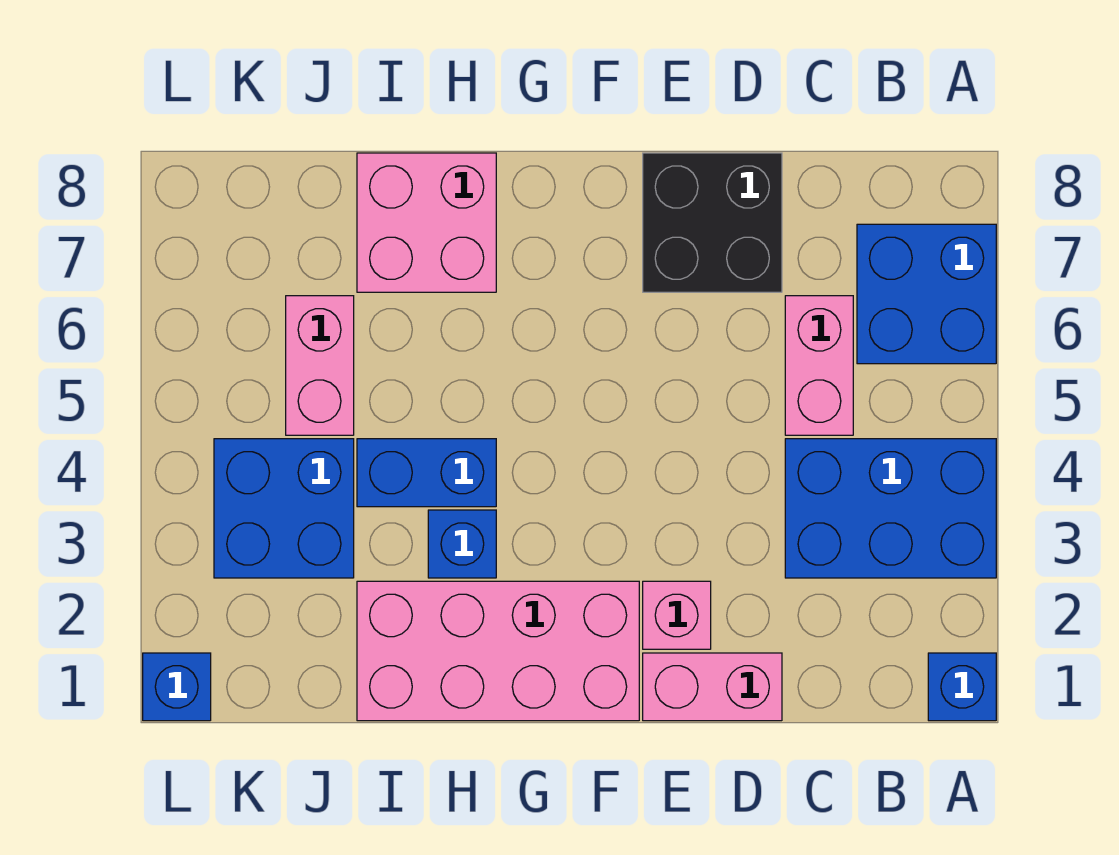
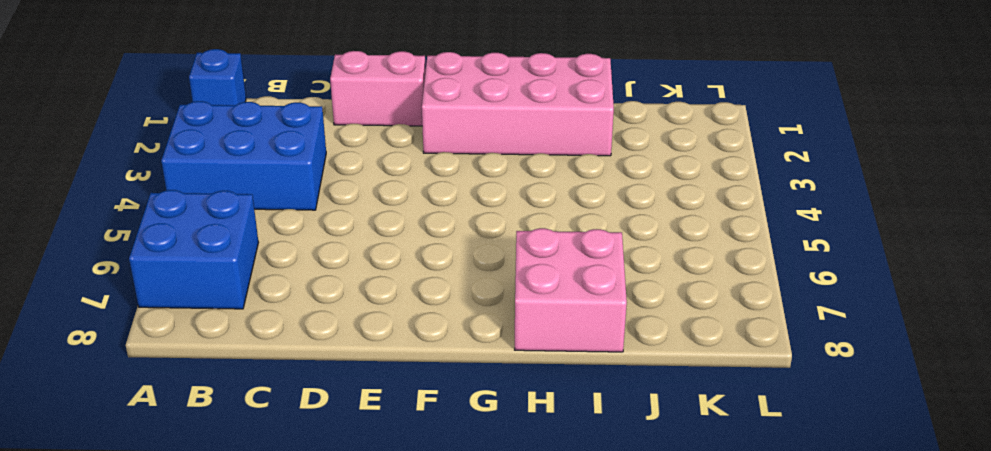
none -> pink 1x2 brick [785,296,853,435]
none -> black 2x2 brick [643,153,782,292]
none -> pink 1x1 brick [643,581,711,649]

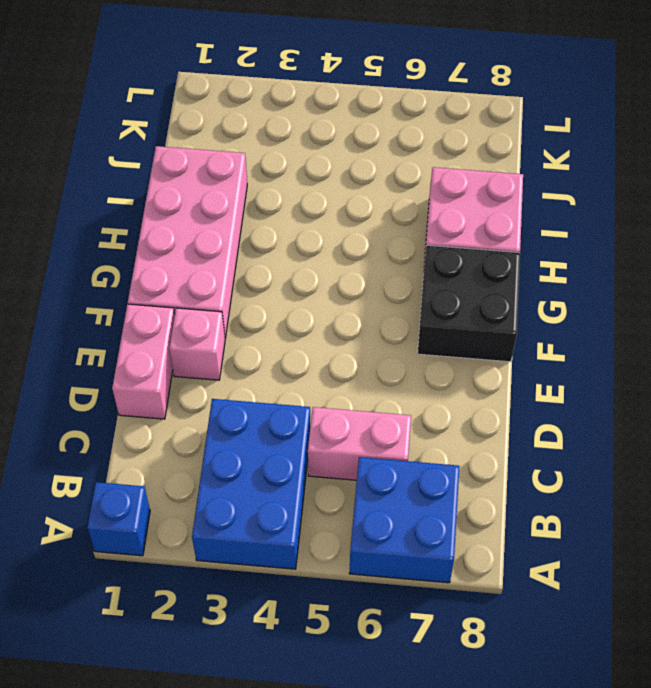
black 2x2 brick [418,245,520,362] -> black 2x2 brick moved to [643,153,782,292]
none -> blue 1x1 brick [428,510,496,578]
none -> blue 1x2 brick [357,439,496,507]
none -> blue 2x2 brick [214,439,354,578]

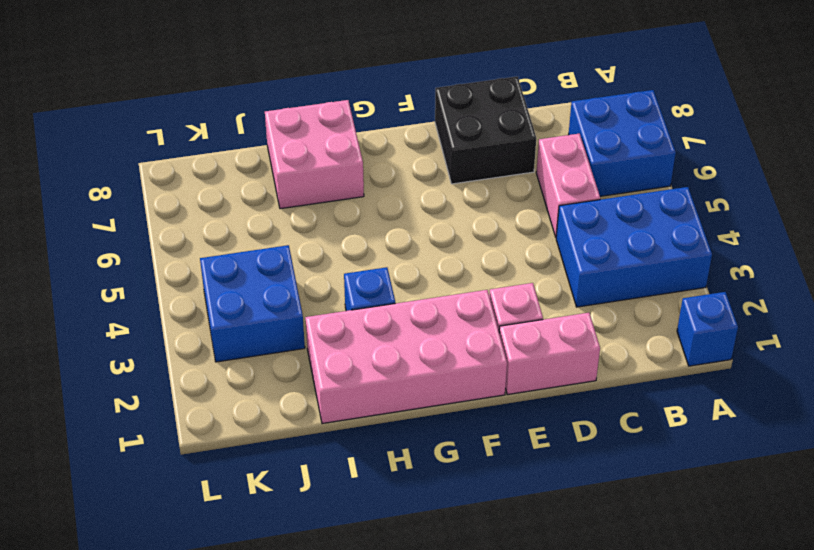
none -> blue 1x2 brick [357,439,496,507]
none -> pink 1x2 brick [286,296,354,435]
none -> blue 1x1 brick [143,653,211,721]

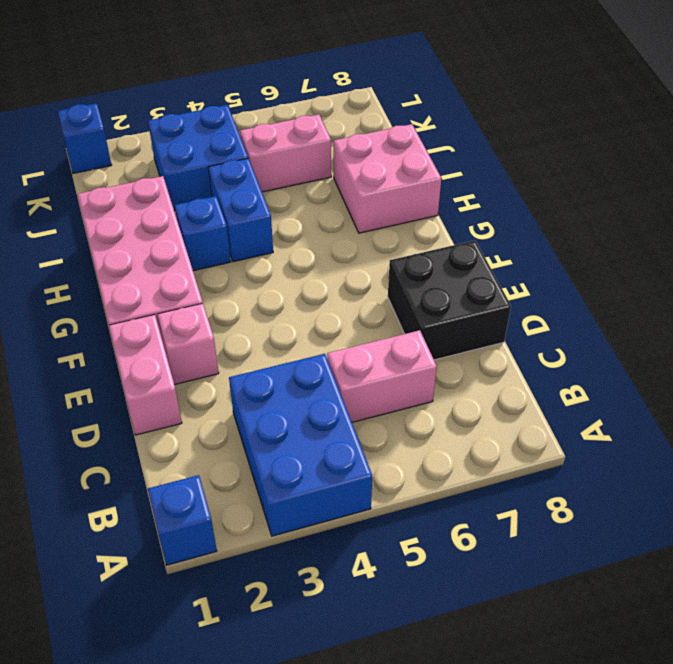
none -> blue 2x2 brick [857,224,996,364]

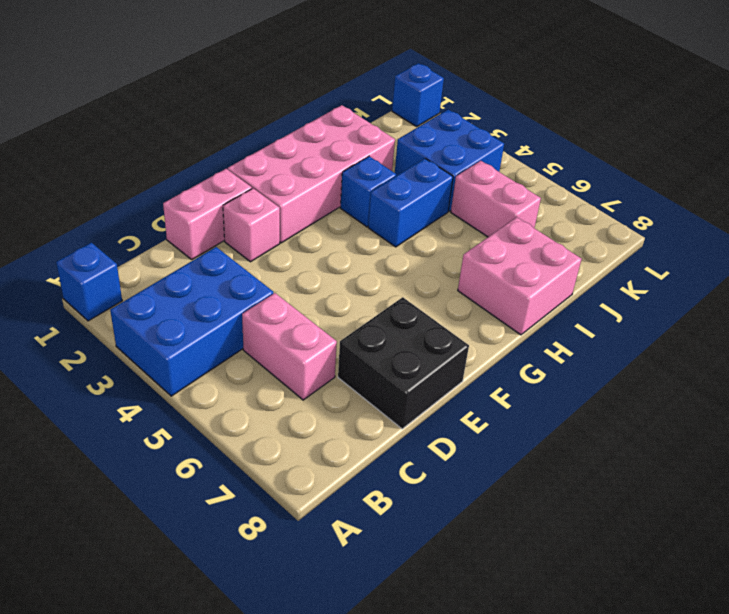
none -> blue 2x2 brick [857,224,996,364]

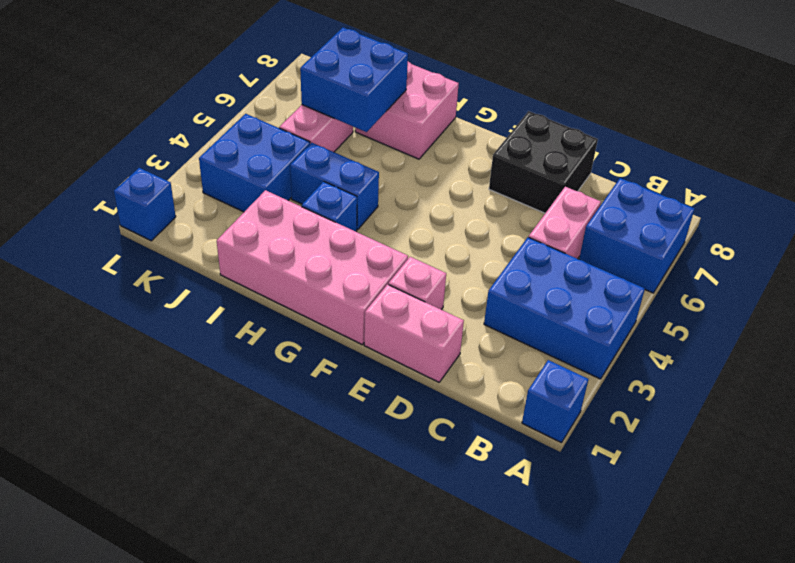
blue 2x2 brick [300,27,408,132] -> none

